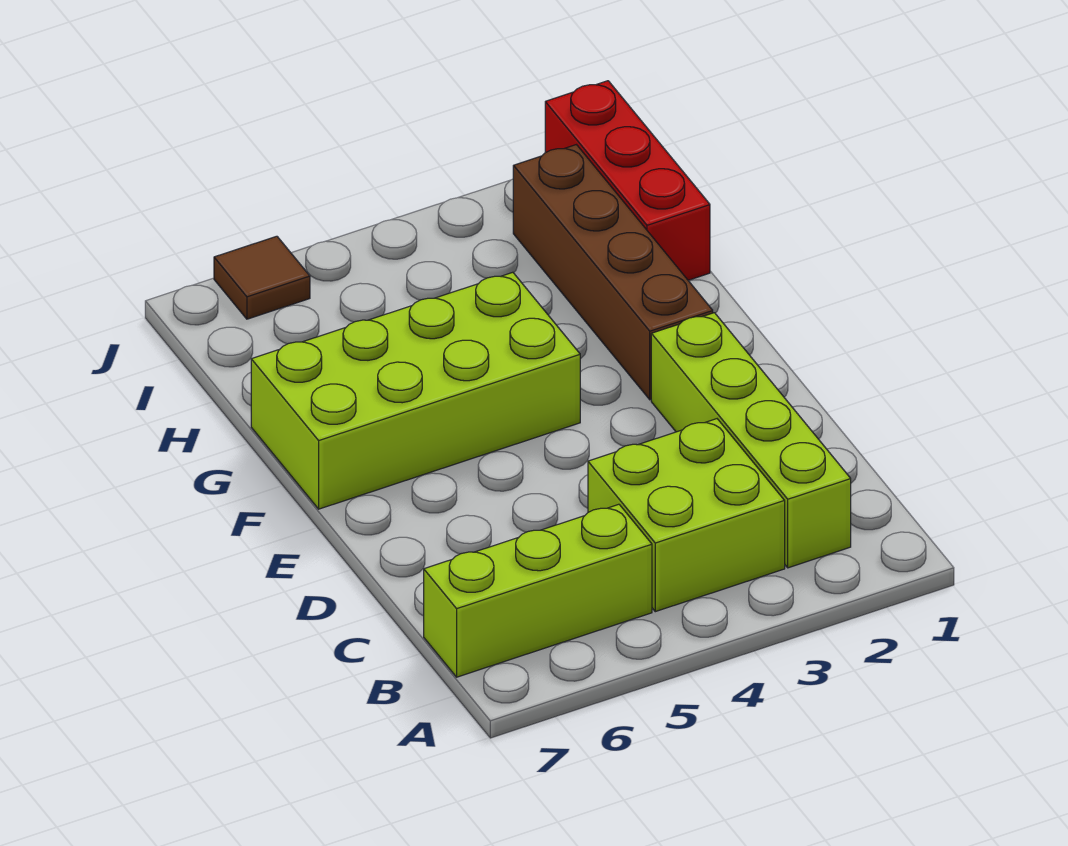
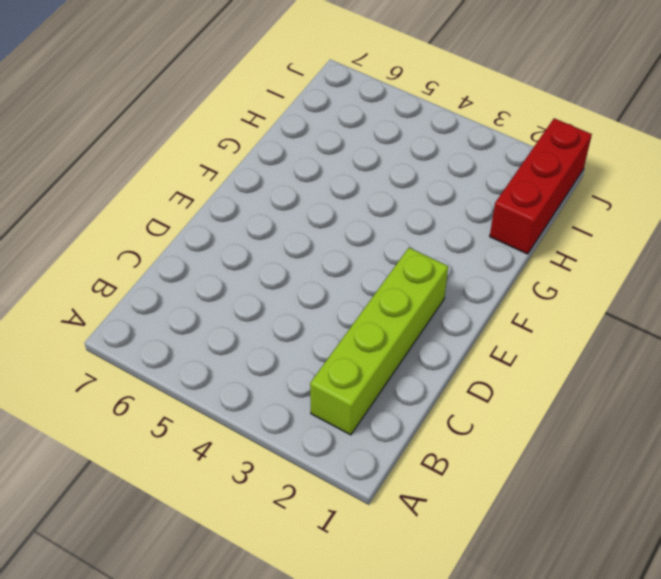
none -> lime 2x2 brick [588,419,785,612]
none -> lime 1x3 brick [424,504,652,677]

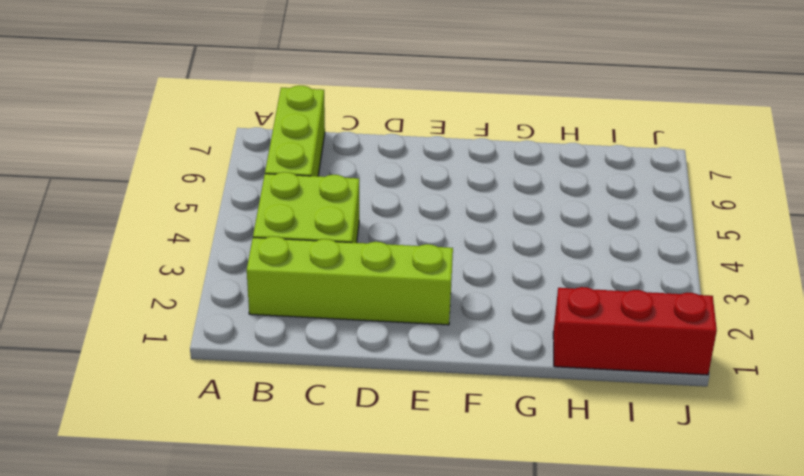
none -> brown 1x4 brick [513,145,713,400]
none -> lime 2x4 brick [251,272,580,509]

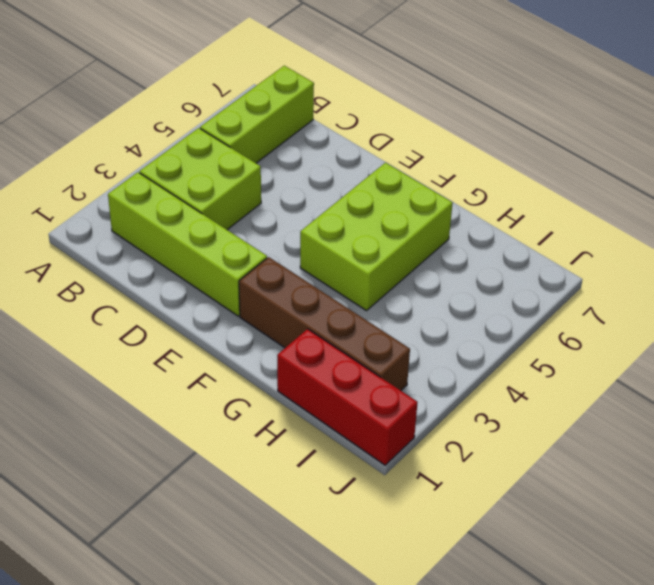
lime 2x3 brick [300,163,453,311] -> lime 2x4 brick [251,272,580,509]
none -> brown 1x1 tile [214,236,310,319]

